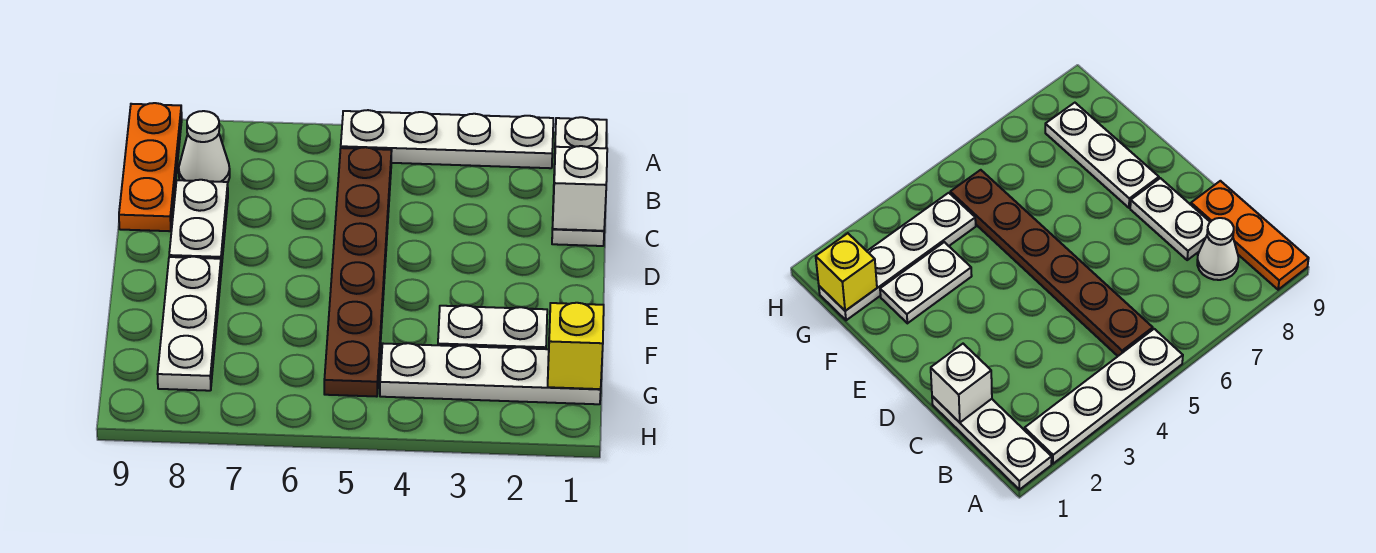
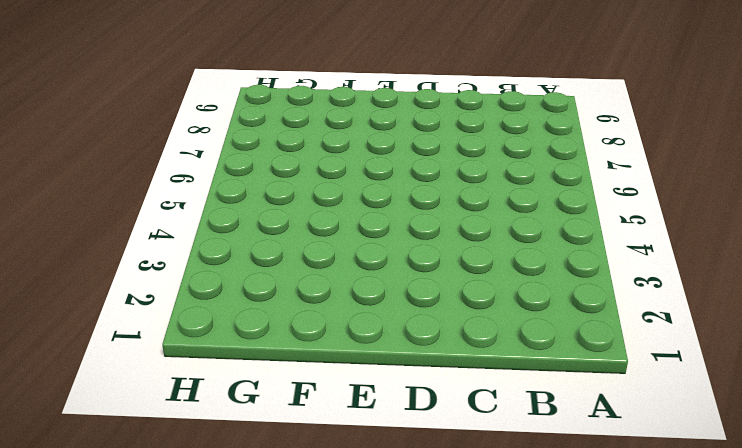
none -> white 1x3 plate [552,117,607,246]
none -> white 1x4 plate [341,110,553,168]

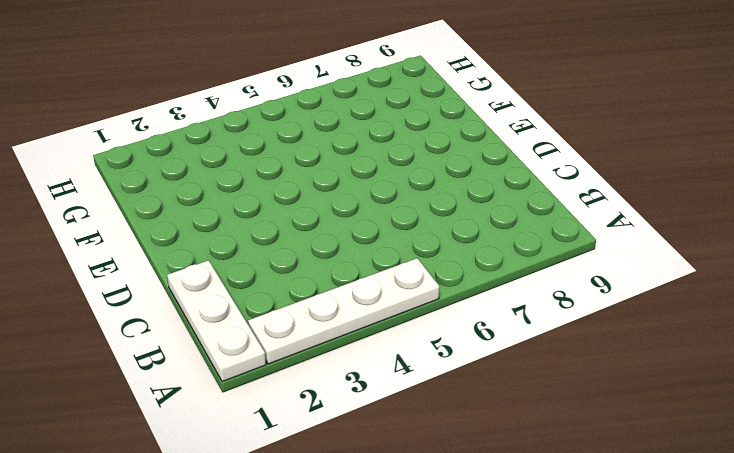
none -> orange 1x3 plate [119,103,182,231]
none -> brown 1x6 plate [324,147,392,397]

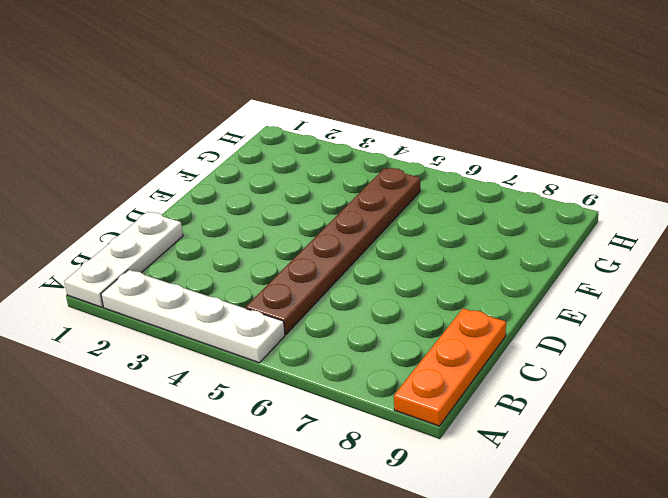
none -> white 1x1 cone [179,111,230,182]
none -> white 1x2 plate [169,180,228,270]

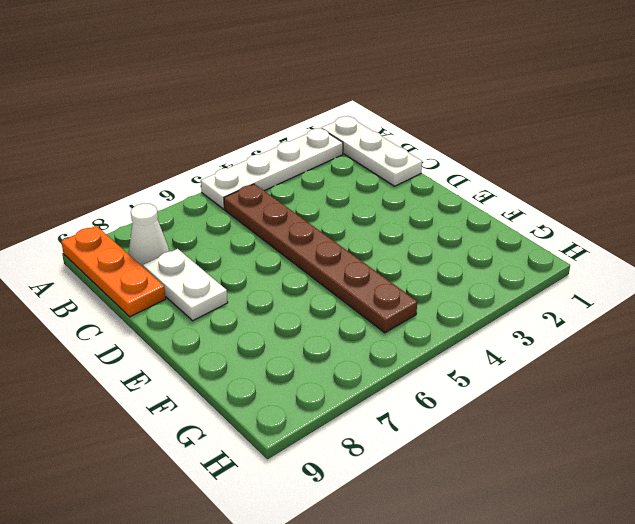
none -> white 1x3 plate [158,257,221,391]
none -> white 1x2 plate [438,305,547,349]

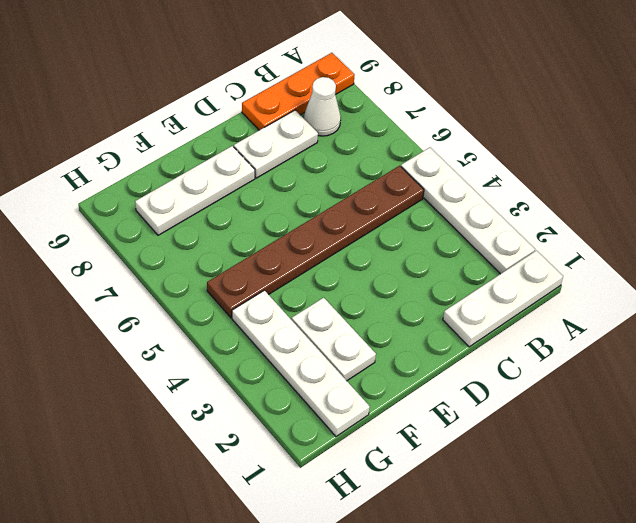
none -> white 1x1 brick [553,146,607,231]
none -> yellow 1x1 brick [548,303,604,389]

